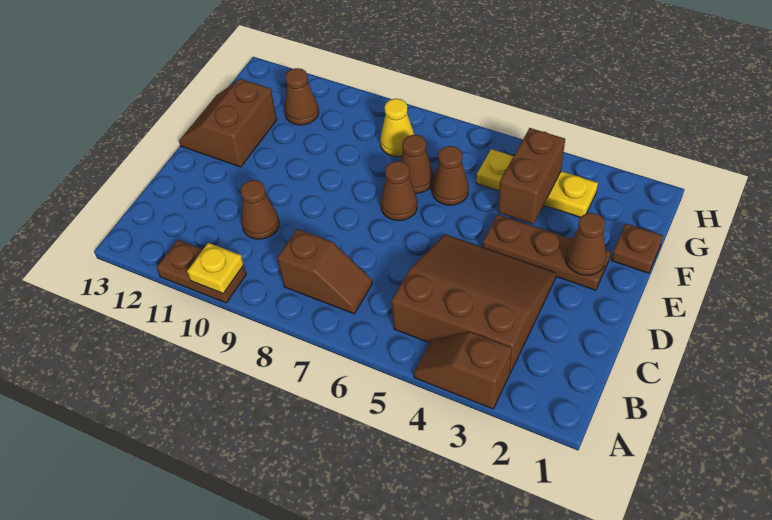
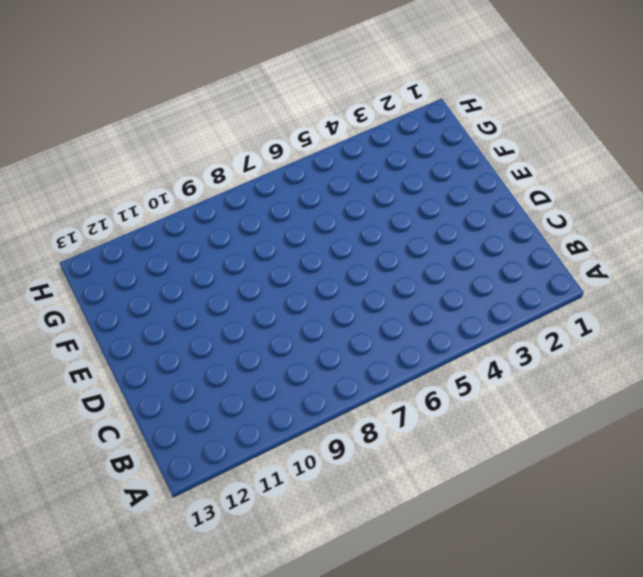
none -> brown 1x2 slope [414,332,512,409]
none -> brown 1x2 plate [157,240,246,303]
none -> brown 3x3 slope [392,234,556,373]

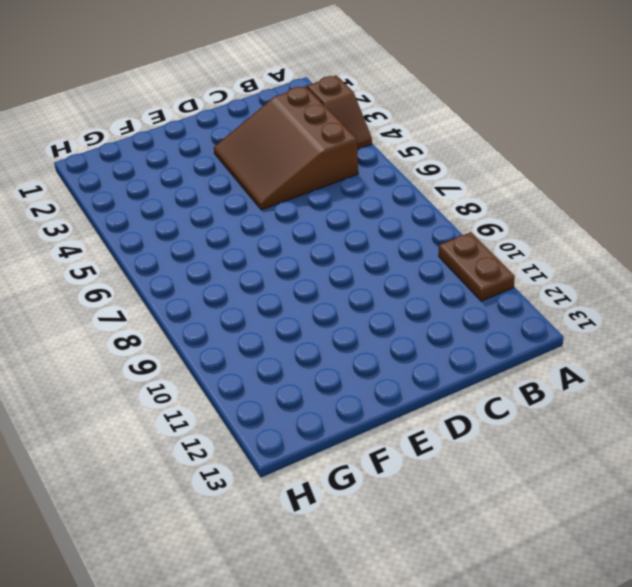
none -> brown 1x2 slope [278,229,372,314]
none -> brown 1x1 cone [241,180,279,239]
none -> brown 1x3 plate [482,214,610,290]

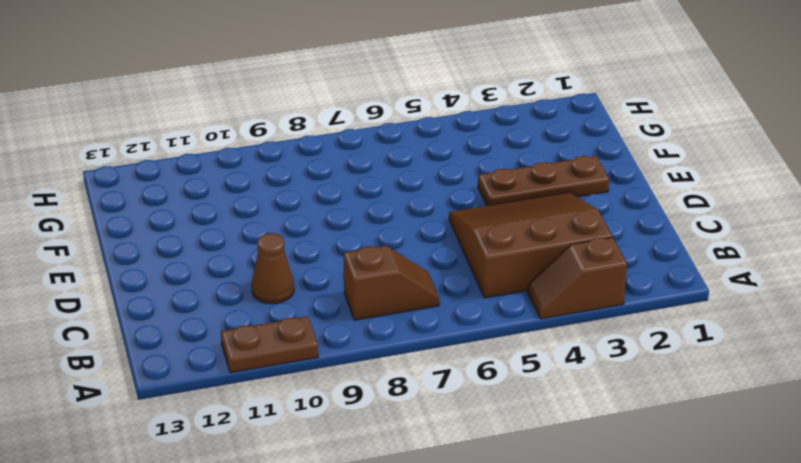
none -> brown 1x1 cone [381,161,417,220]
none -> brown 2x2 slope [179,79,277,167]
none -> brown 1x1 plate [611,224,663,273]

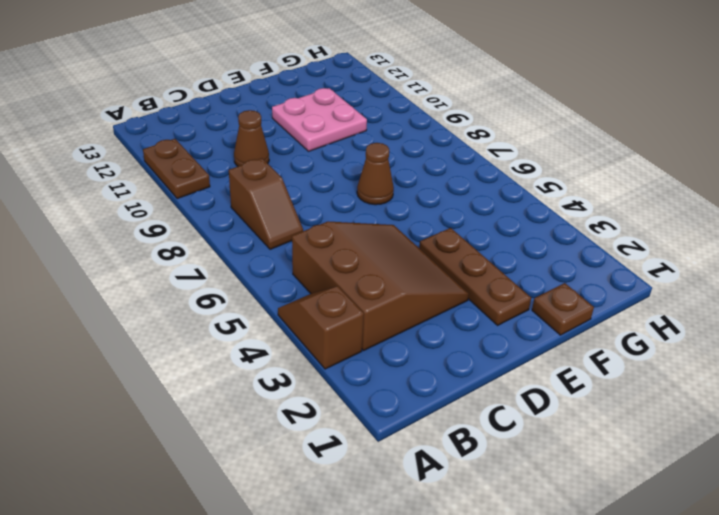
pink 2x2 plate [272,88,367,151] -> none
none -> brown 2x2 slope [179,79,277,167]
none -> brown 1x1 cone [432,146,469,205]
none -> brown 1x1 cone [401,135,434,193]

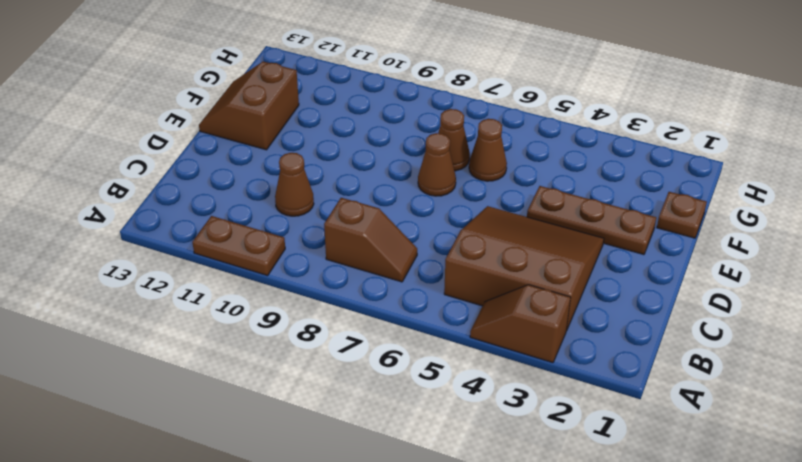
none -> yellow 1x3 plate [477,149,598,217]
none -> yellow 1x1 cone [380,99,414,156]
none -> brown 1x1 cone [285,68,319,125]

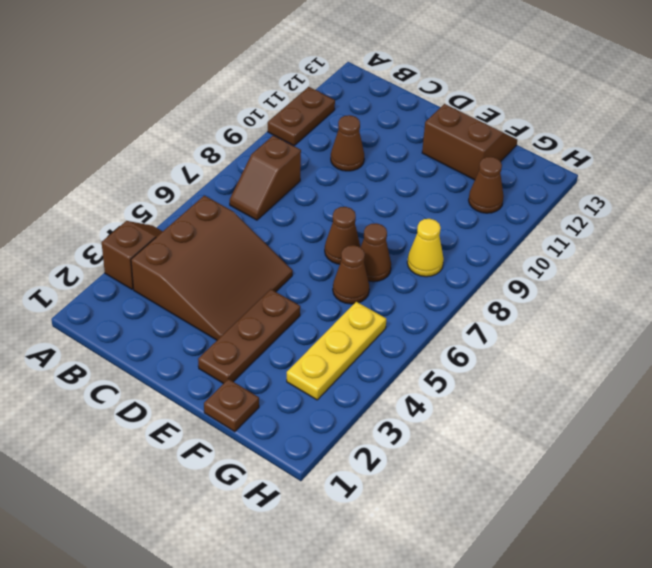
none -> yellow 1x1 plate [187,243,244,294]
none -> brown 1x1 cone [565,213,606,275]
none -> brown 1x2 brick [498,128,565,224]

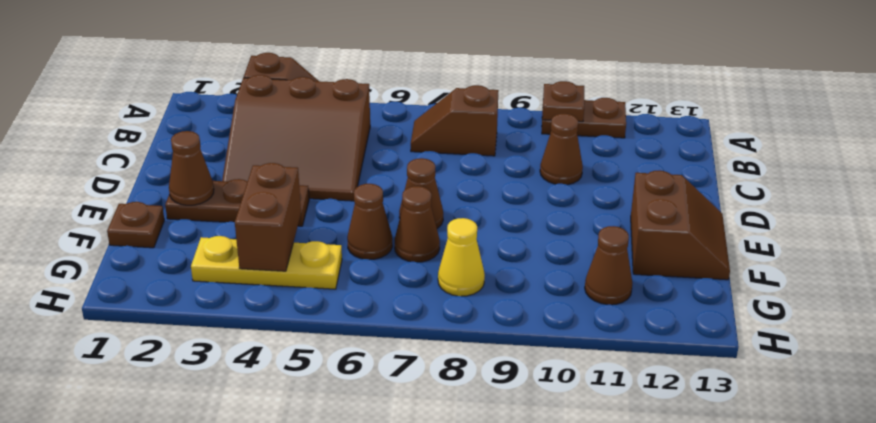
brown 1x1 plate [542,81,584,122] -> yellow 1x1 plate [187,243,244,294]

